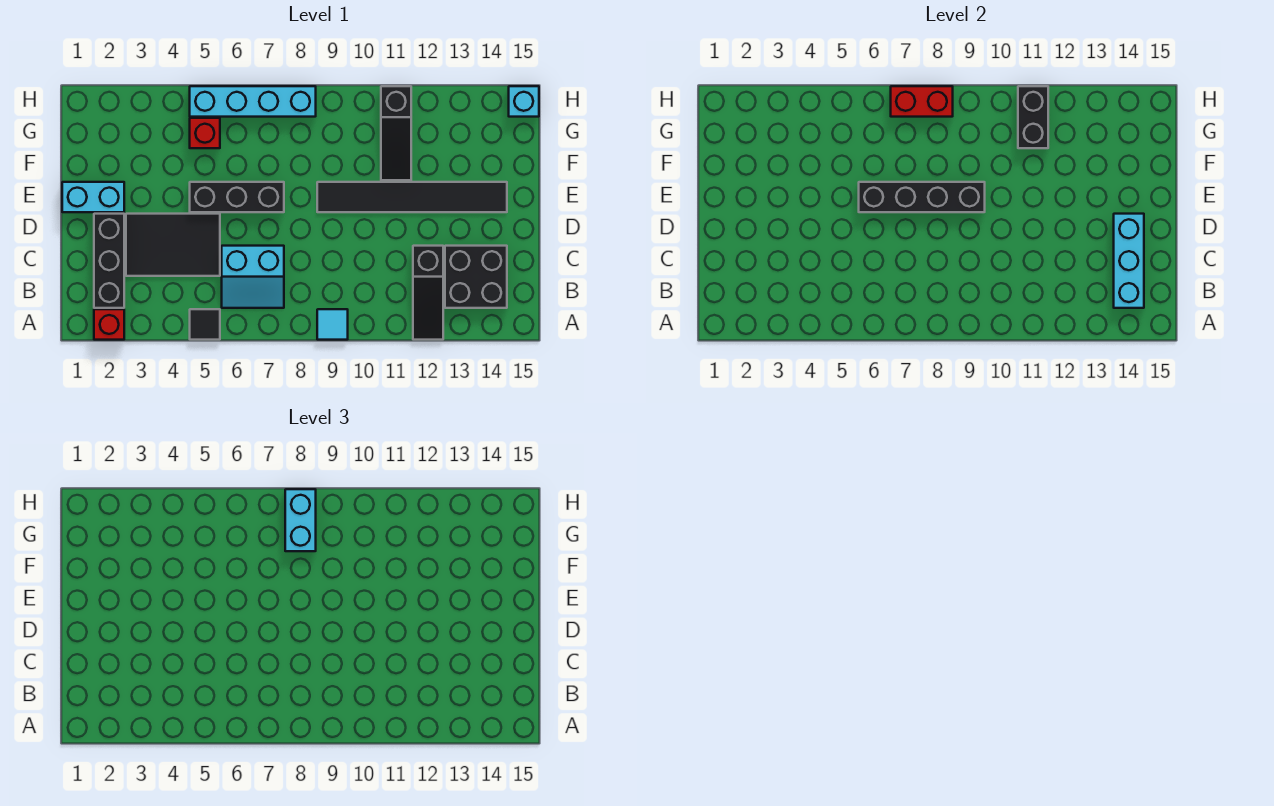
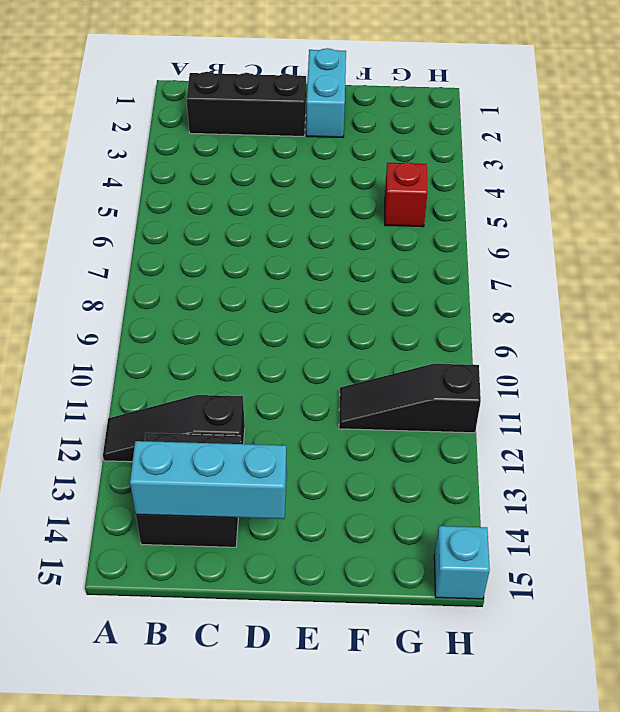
none -> red 1x1 brick [94,309,124,340]
none -> black 1x1 tile [190,309,220,340]
none -> cyan 1x1 tile [317,309,348,340]

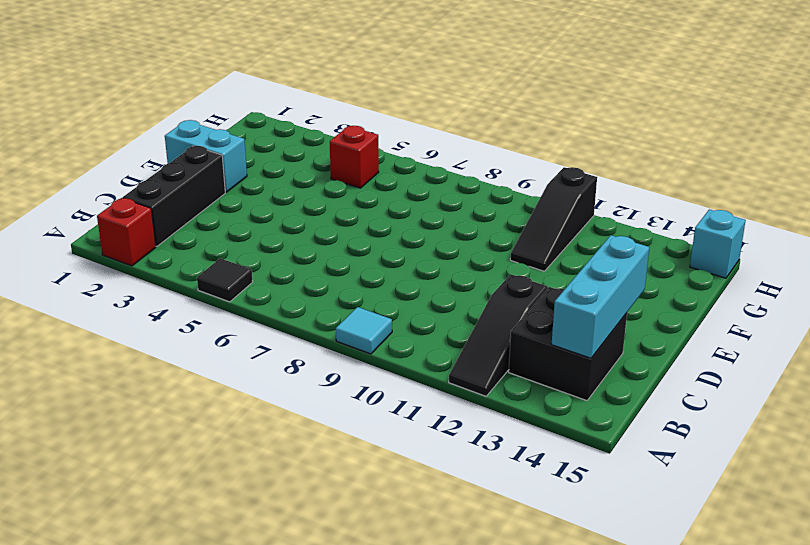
none -> cyan 2x2 slope [222,246,284,308]
none -> black 2x3 tile [126,214,220,276]
none -> black 1x3 brick [190,182,284,212]

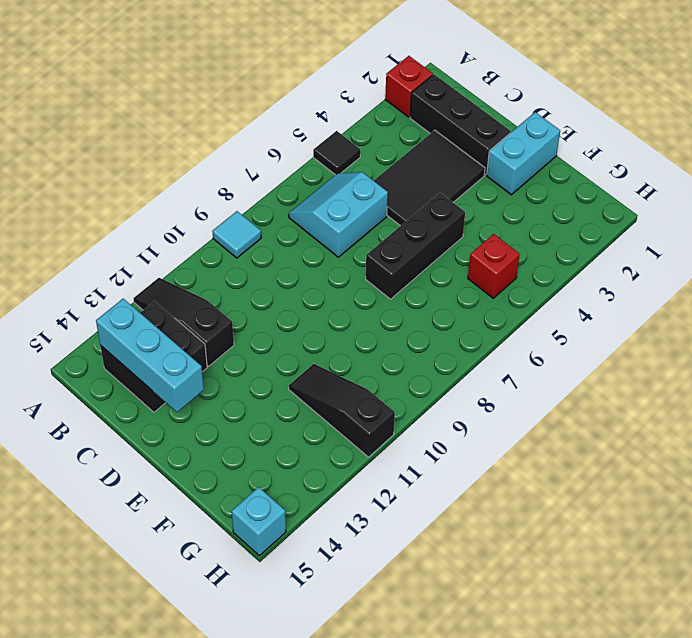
none -> black 1x6 tile [317,182,507,212]
none -> cyan 1x4 brick [190,86,316,117]
none -> black 1x4 brick [859,182,985,212]

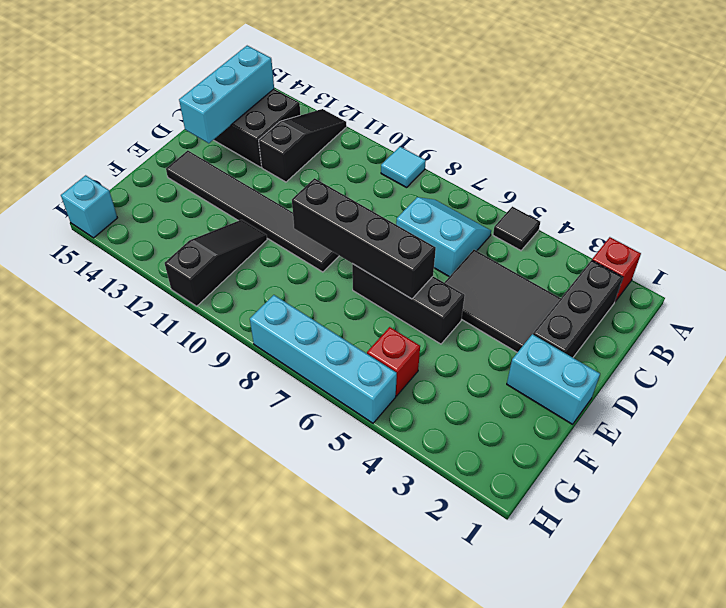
none -> black 1x2 brick [1018,86,1048,148]
none -> red 1x2 brick [891,86,953,117]
none -> cyan 1x2 brick [285,489,316,551]

